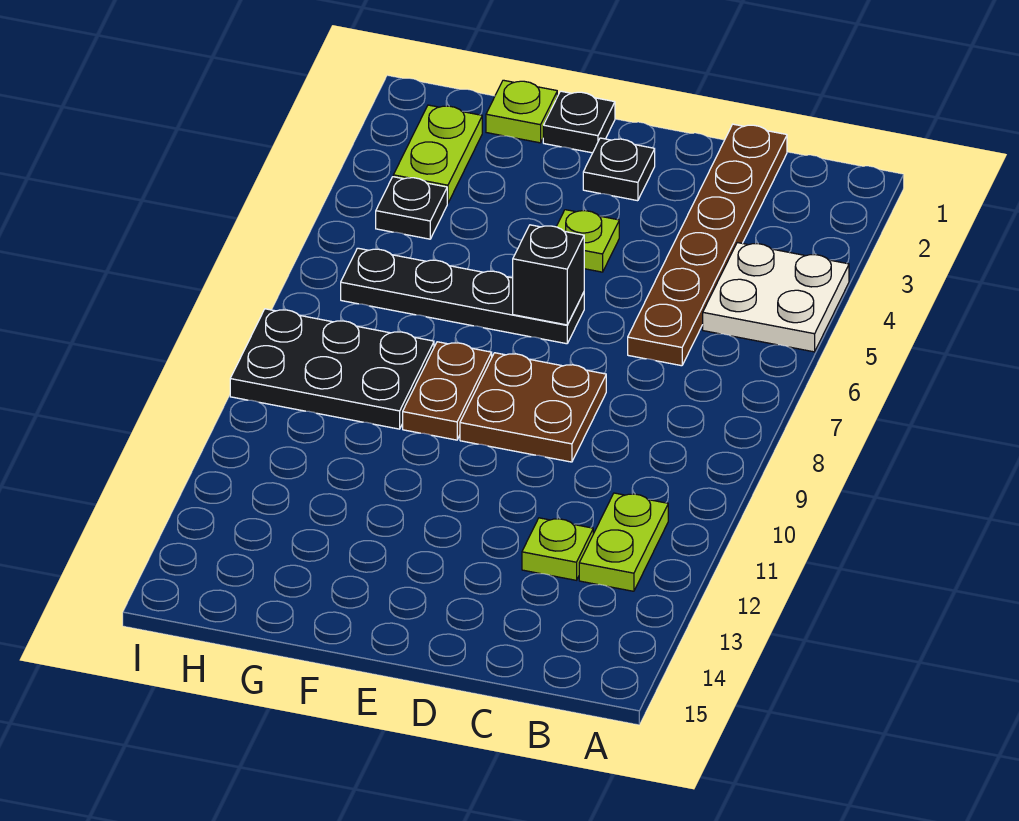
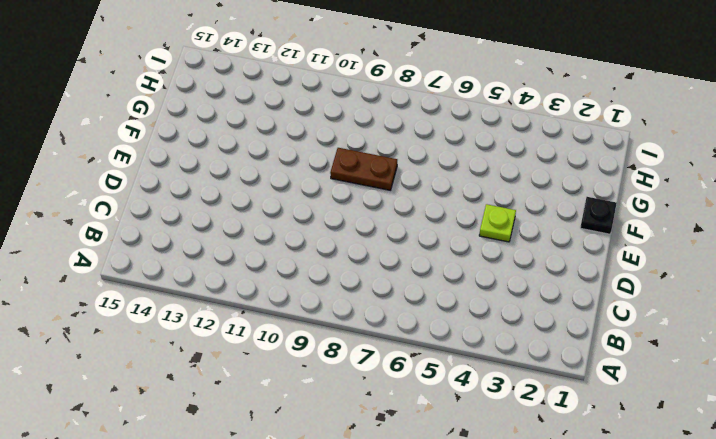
none -> white 2x2 plate [703,243,849,352]
none -> lime 1x2 plate [579,493,668,591]
none -> brown 1x6 plate [628,124,787,366]

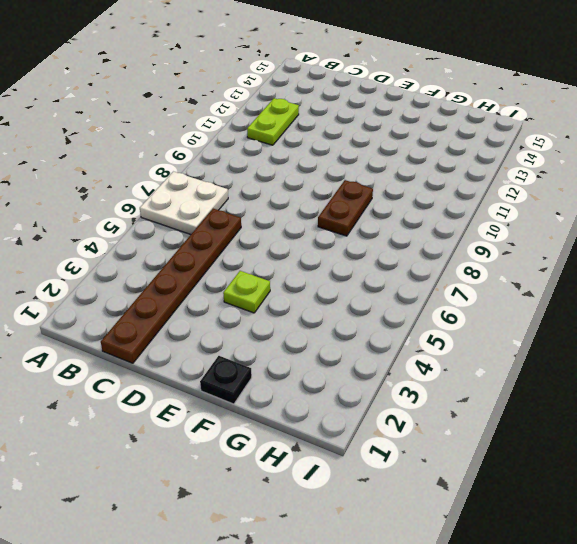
white 2x2 plate [140,172,228,235] -> white 2x2 plate moved to [703,243,849,352]
none -> lime 1x1 plate [522,518,593,580]
none -> brown 2x2 plate [460,353,606,462]
none -> black 1x1 plate [583,138,655,201]

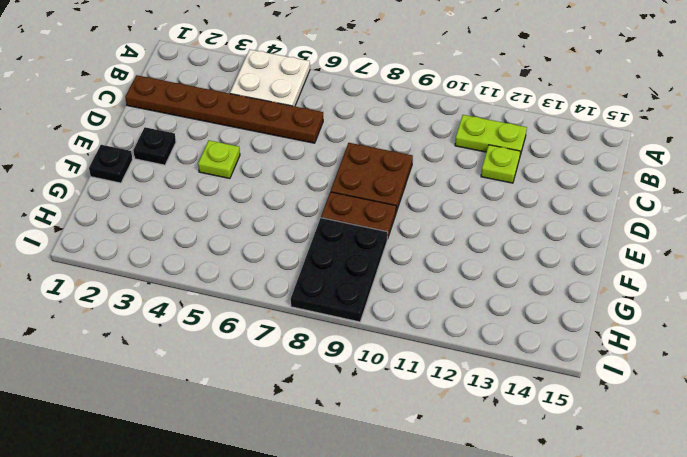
none -> black 1x4 plate [341,248,584,344]
none -> lime 1x1 plate [486,80,557,143]
none -> lime 1x2 plate [393,105,482,203]

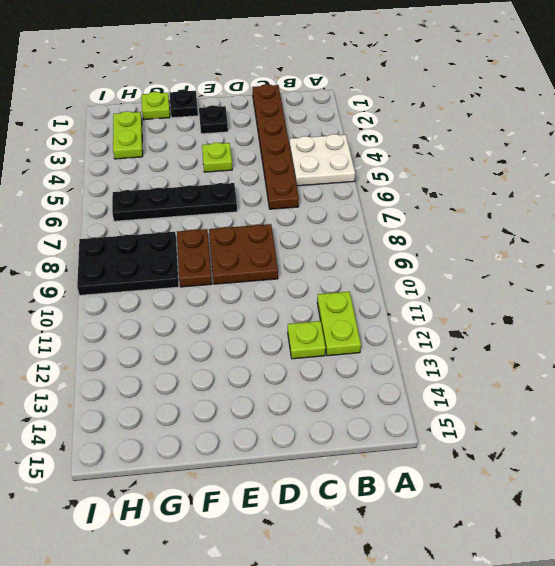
none -> black 1x1 plate [376,177,447,239]
none -> black 1x1 brick [513,225,584,325]

